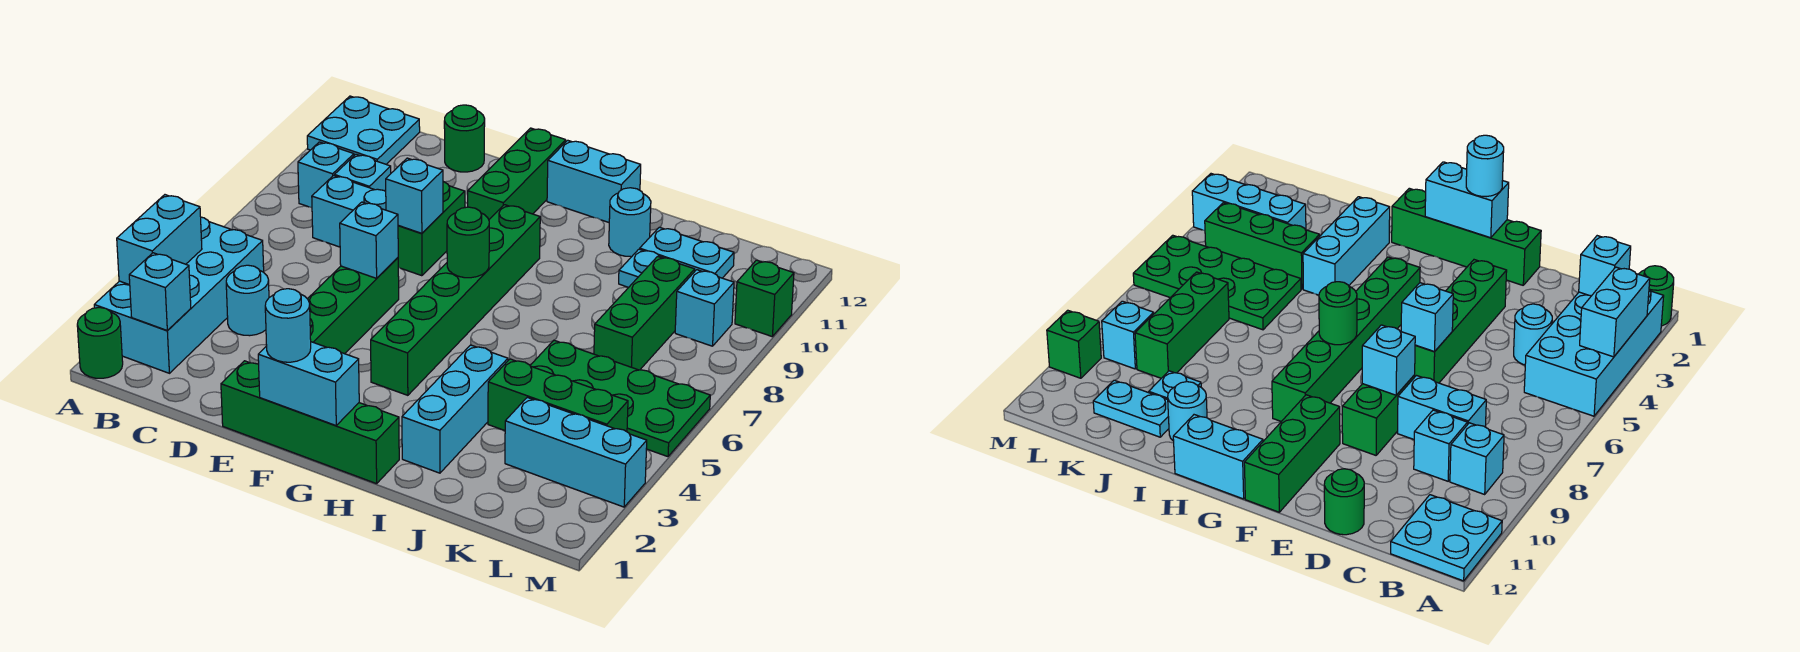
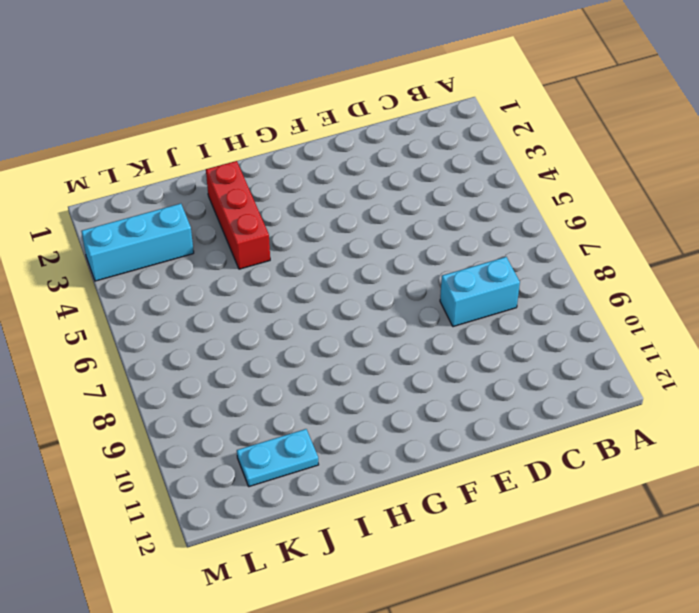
red 1x3 brick [206,161,270,269] -> cyan 1x3 brick [402,345,508,473]
none -> green 1x1 round brick [77,307,123,378]
none -> cyan 2x4 brick [94,217,264,373]
none -> cyan 2x2 plate [307,96,420,164]
none -> cyan 1x1 brick [298,142,354,208]

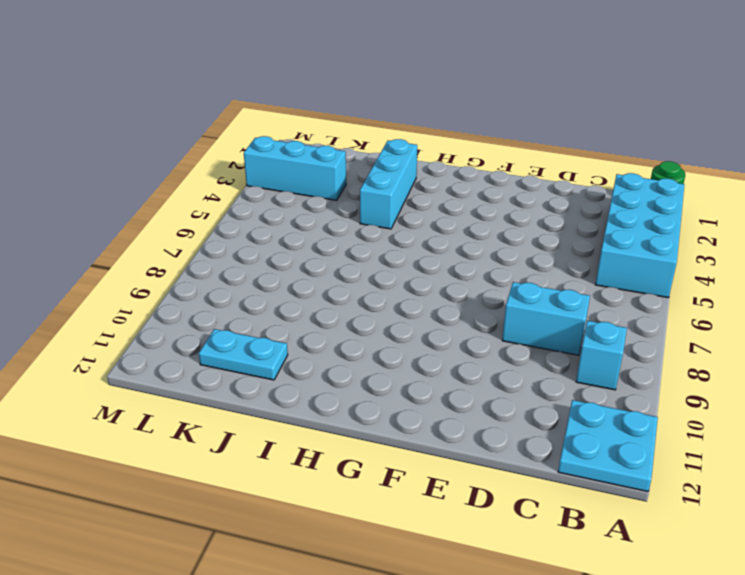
none -> cyan 1x1 round brick [226,265,269,336]
none -> cyan 1x1 brick [334,154,391,191]
none -> green 1x1 round brick [444,105,485,172]
none -> green 1x4 brick [221,361,399,484]

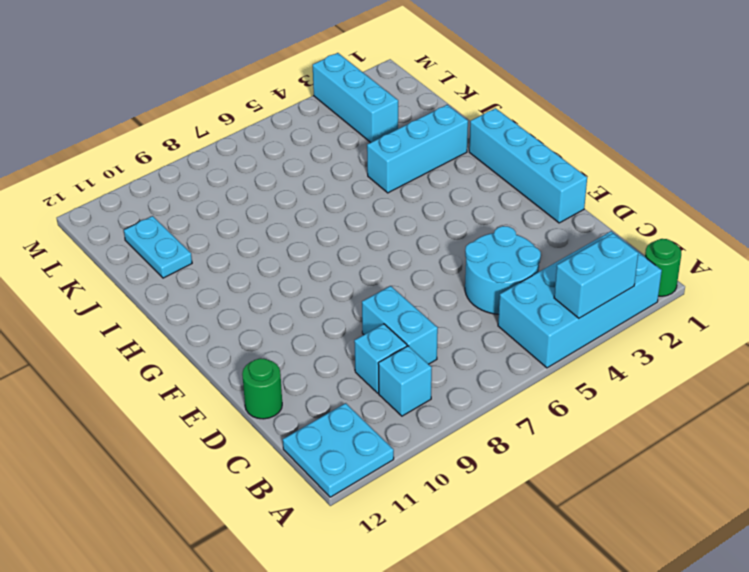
cyan 2x2 round brick [465,226,541,314] -> cyan 1x1 round brick [226,265,269,336]
cyan 1x4 brick [469,108,587,223] -> green 1x4 brick [221,361,399,484]
none -> green 1x4 brick [308,258,399,354]
none -> green 1x2 brick [398,182,465,276]
none -> green 1x3 brick [468,128,566,219]
none -> green 1x6 brick [371,205,540,395]

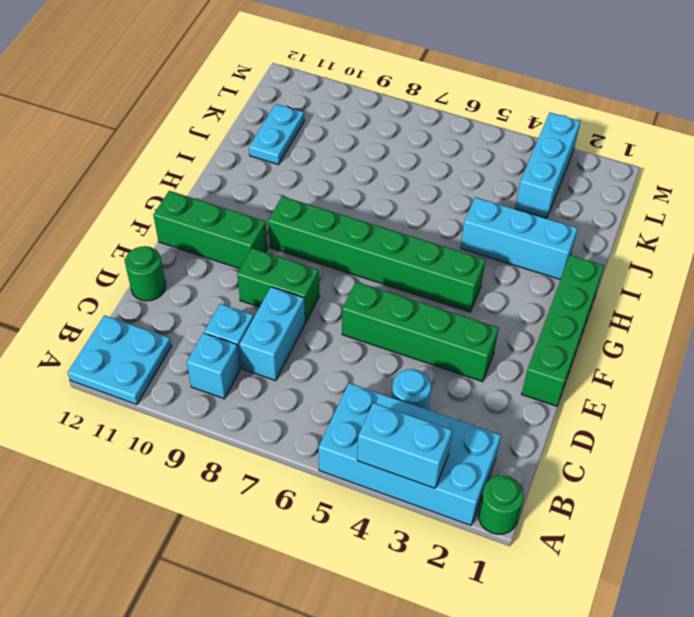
none -> cyan 1x2 brick [547,140,641,222]
none -> cyan 1x1 round brick [609,188,651,257]
none -> green 1x3 brick [488,359,628,432]
none -> green 2x4 plate [530,340,710,457]

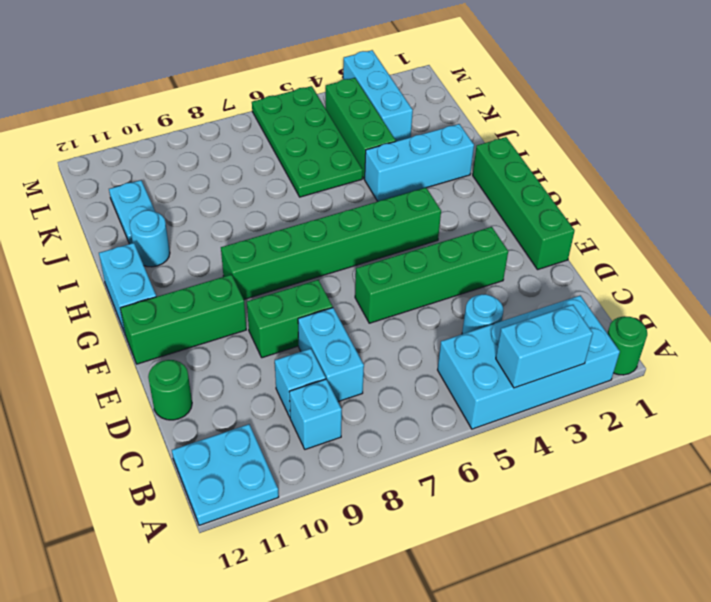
none -> cyan 1x1 plate [619,249,663,287]
none -> green 1x3 brick [594,256,695,370]
none -> cyan 1x1 brick [675,270,734,346]
none -> green 1x1 brick [735,260,794,336]

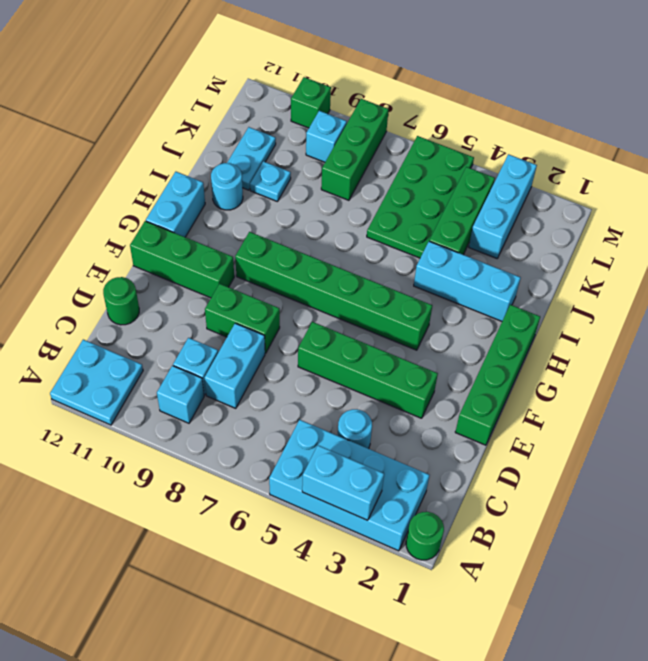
green 1x3 brick [321,99,389,200] -> green 1x3 brick turned to [594,256,695,370]
none -> cyan 1x1 brick [129,253,191,331]
none -> cyan 1x1 brick [340,202,398,278]
none -> cyan 1x1 brick [386,158,443,233]
none -> cyan 1x2 brick [258,342,359,425]

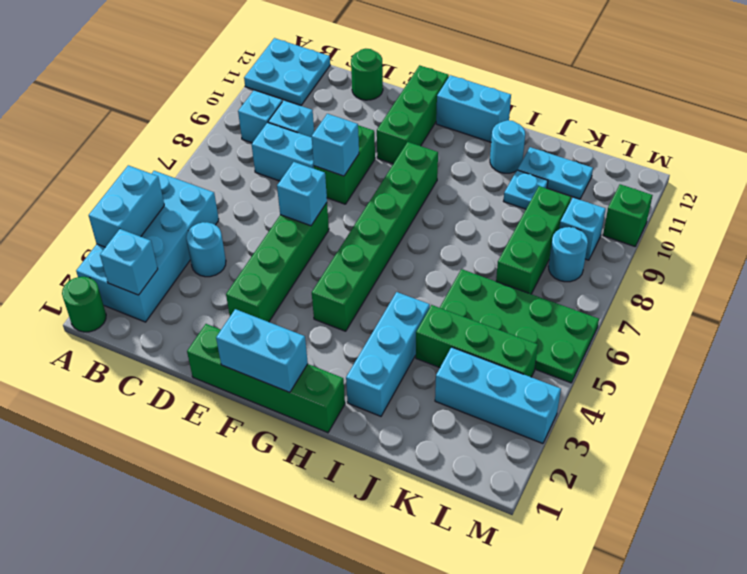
cyan 1x1 round brick [548,227,588,282] -> cyan 1x1 round brick moved to [265,289,311,362]
none -> green 1x1 round brick [447,207,489,278]

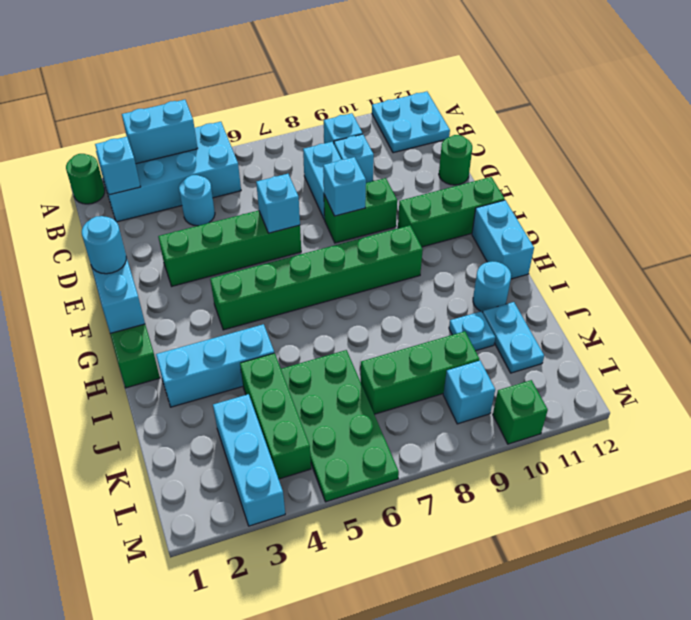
none -> green 1x1 round brick [447,207,489,278]

